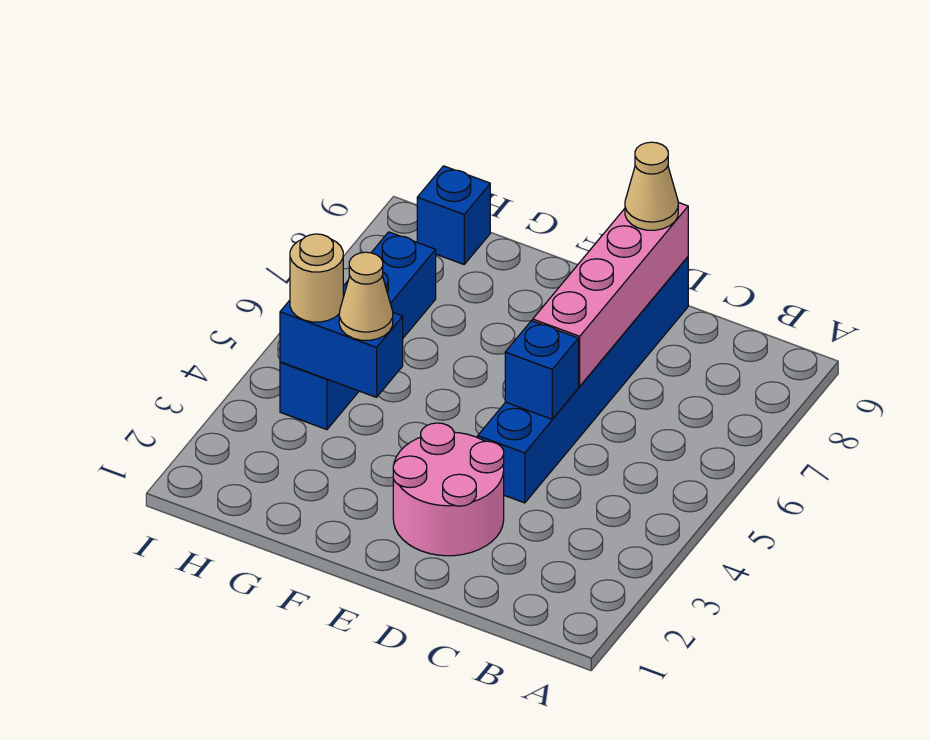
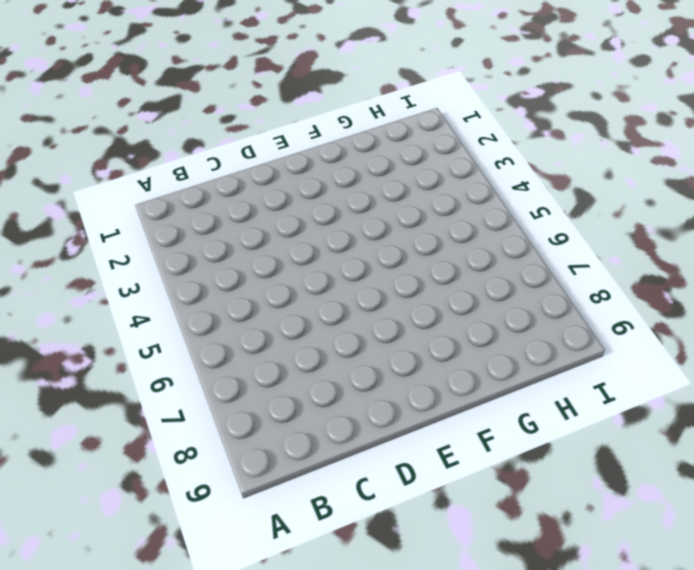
none -> pink 2x2 round brick [393,423,504,556]
none -> blue 1x6 brick [478,257,688,503]

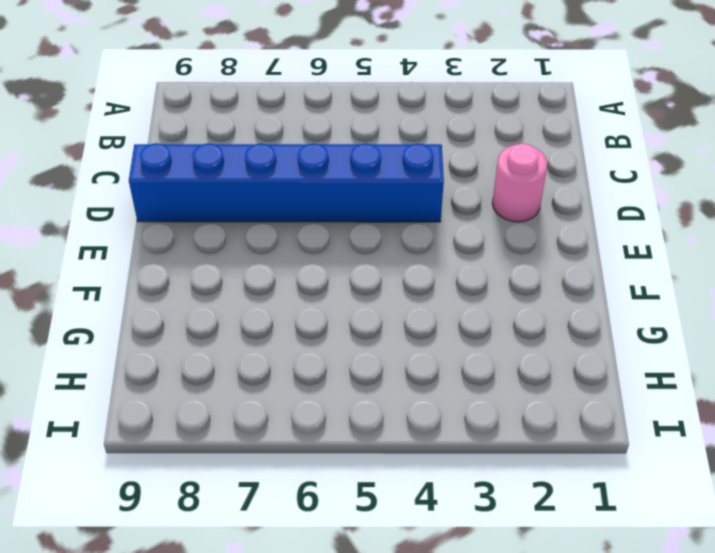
pink 1x1 round brick [492,143,547,222] -> pink 2x2 round brick [393,423,504,556]
none -> blue 1x4 brick [280,232,436,430]
none -> blue 1x1 brick [417,166,490,264]

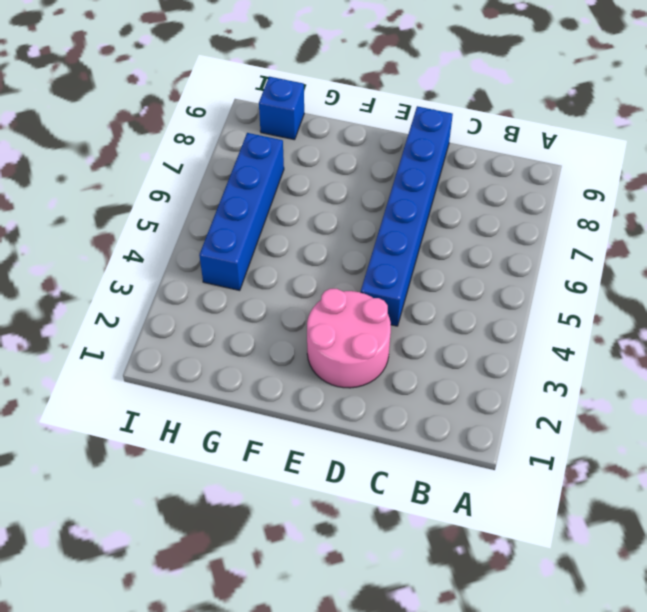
none -> blue 1x1 brick [505,321,578,419]
none -> pink 1x4 brick [533,202,688,386]

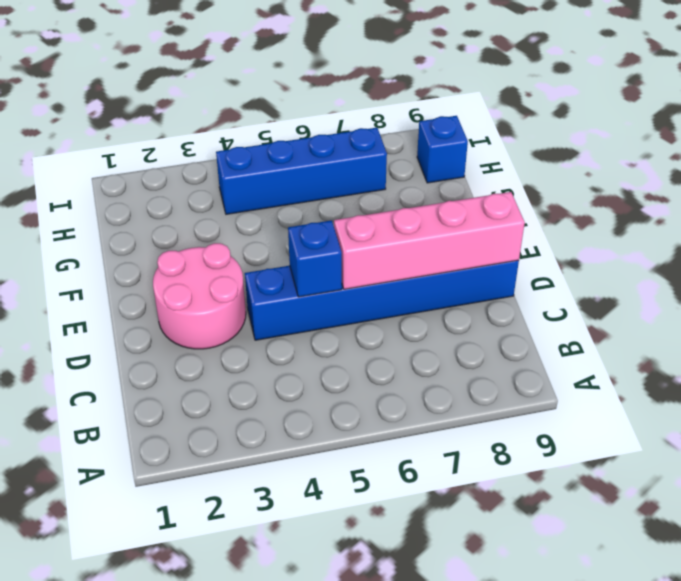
none -> blue 1x2 brick [280,294,403,397]
none -> tan 1x1 cone [625,142,678,230]

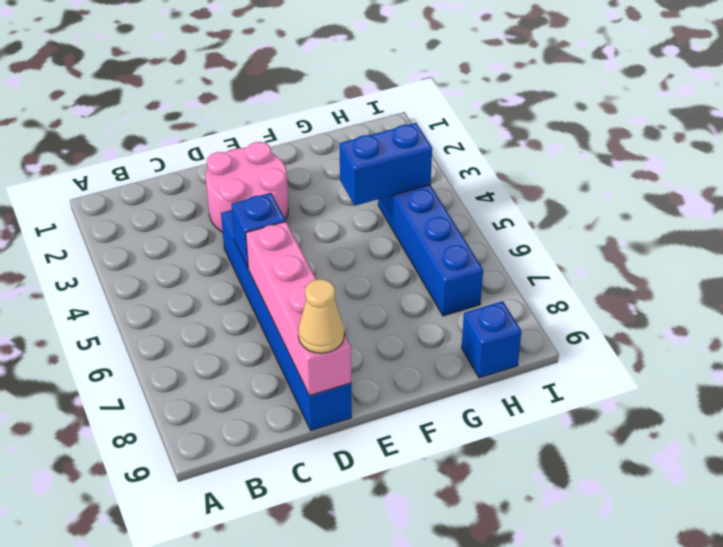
none -> tan 1x1 cone [339,252,393,340]
none -> tan 1x1 round brick [290,234,343,322]

